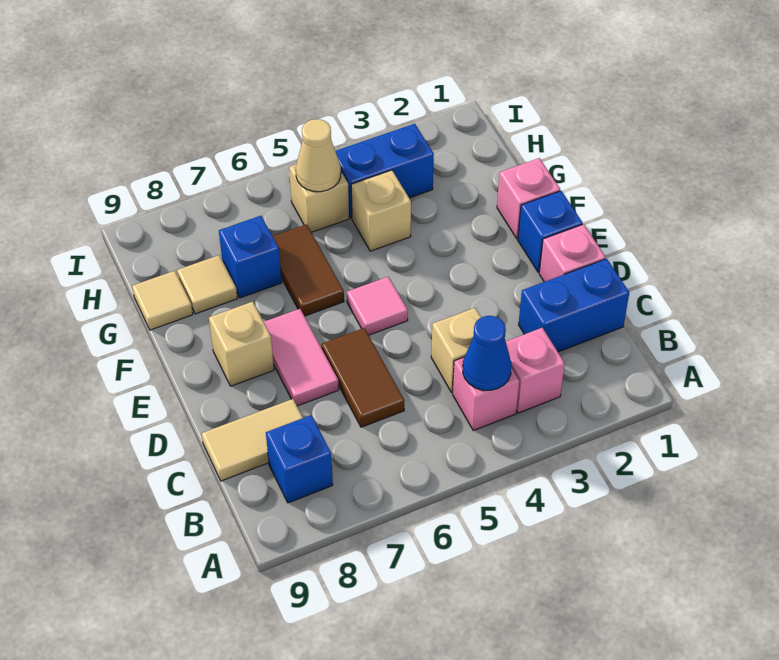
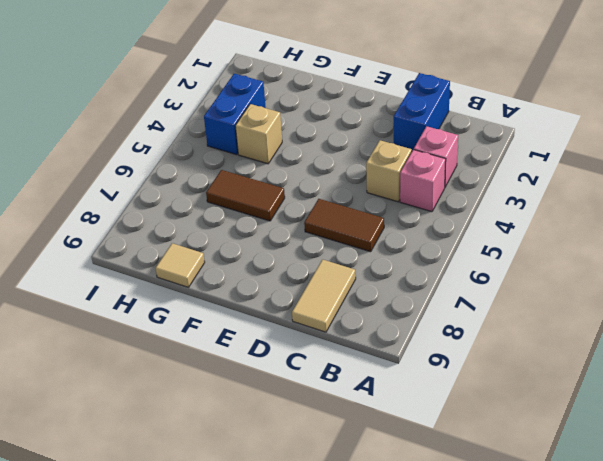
none -> blue 1x1 brick [266,415,333,503]
none -> pink 1x1 brick [539,224,606,282]
none -> pink 1x2 tile [264,309,339,406]

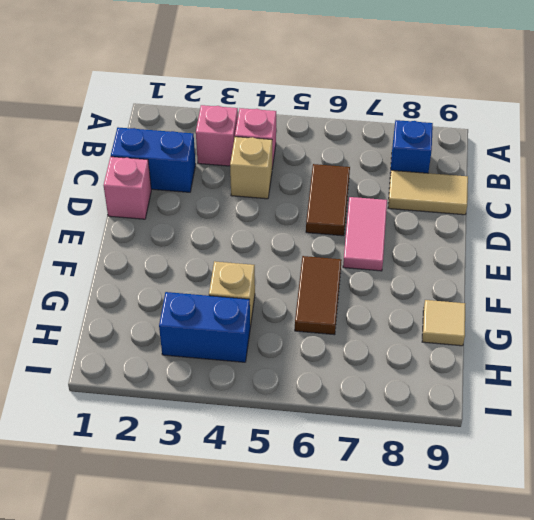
none -> blue 1x1 brick [518,191,583,272]
none -> pink 1x1 tile [347,277,408,335]
none -> tan 1x1 brick [209,302,274,386]

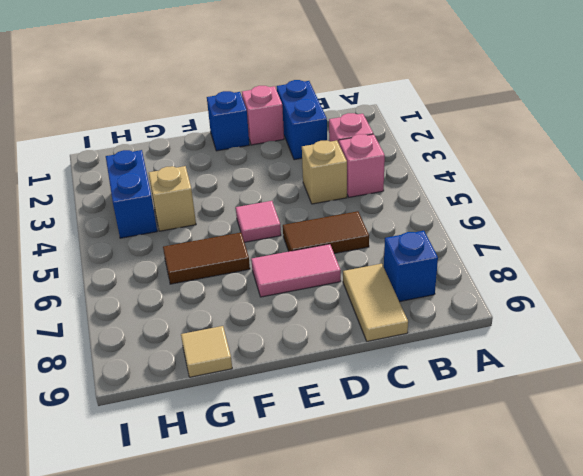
none -> tan 1x1 brick [209,302,274,386]
none -> pink 1x1 brick [497,158,560,239]
none -> blue 1x1 brick [219,216,282,298]

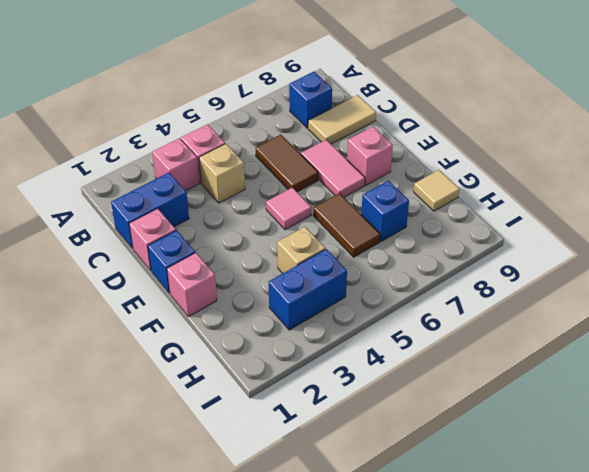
pink 1x1 brick [347,127,393,185] -> tan 1x1 brick [209,302,274,386]
none -> tan 1x1 tile [177,255,237,314]
none -> tan 1x1 brick [289,164,349,232]
none -> blue 1x1 cone [463,316,511,390]

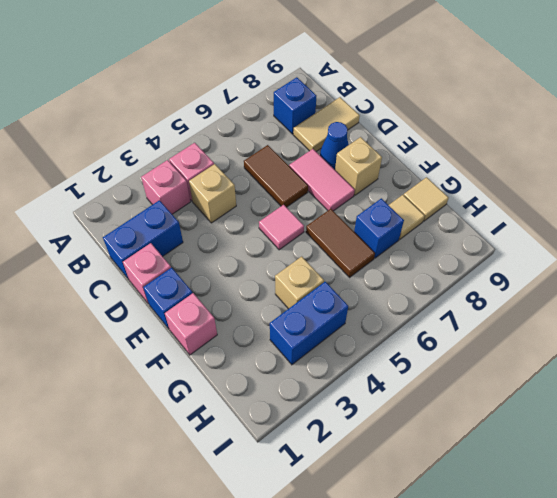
blue 1x1 cone [320,122,349,169] -> blue 1x1 cone moved to [463,316,511,390]
none -> tan 1x1 brick [289,164,349,232]
none -> tan 1x1 cone [296,119,341,192]

